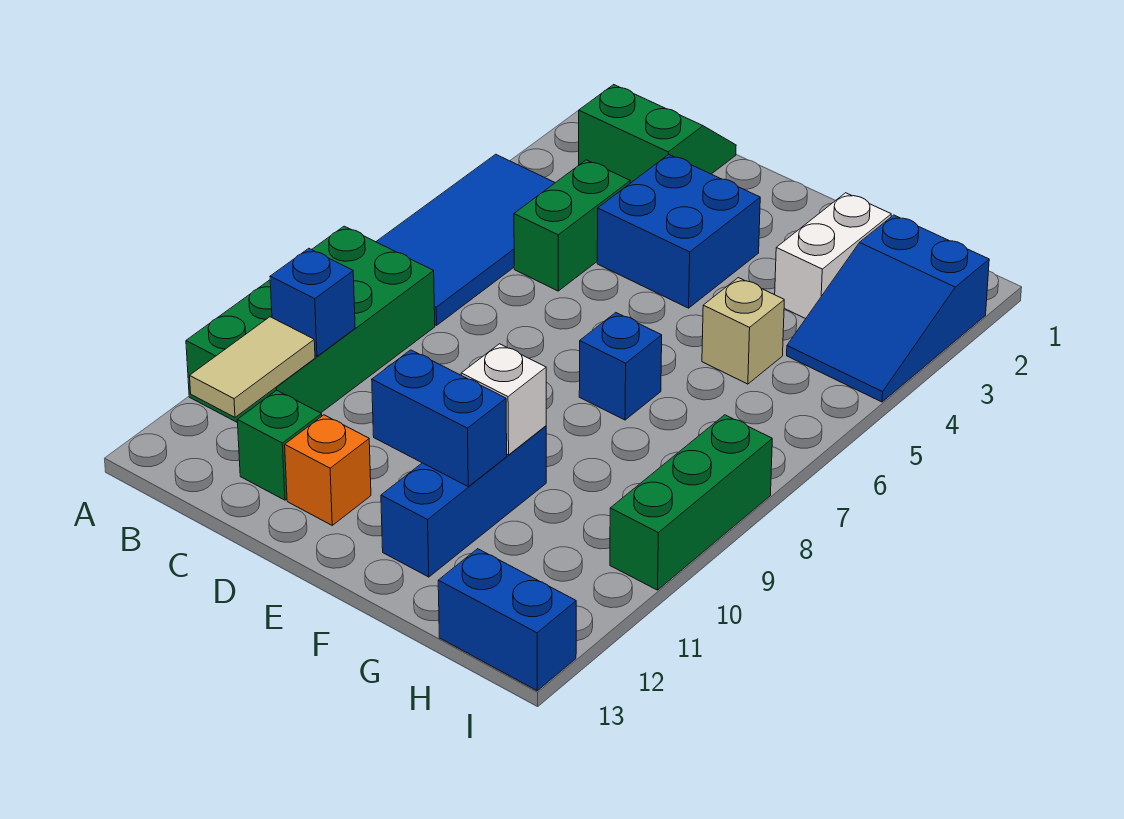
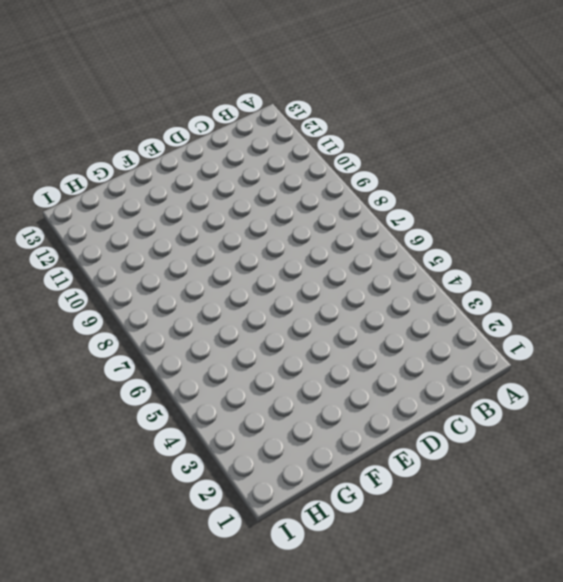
none -> blue 2x4 tile [376,154,555,325]
none -> green 2x4 brick [186,226,435,423]
none -> green 2x2 slope [579,85,736,183]

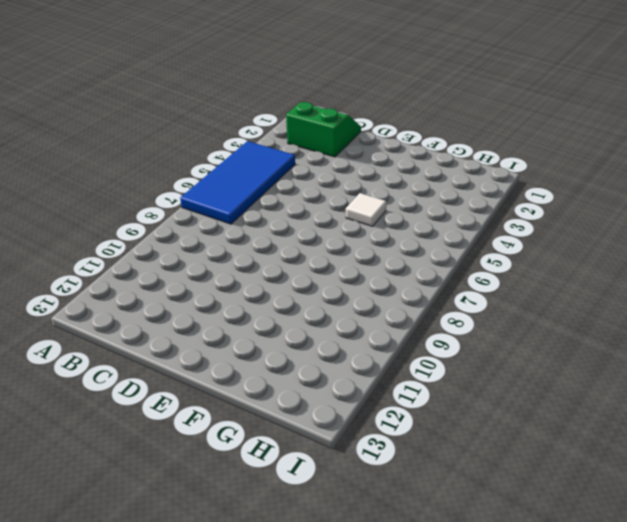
white 1x1 tile [346,193,386,226] -> none
none -> green 2x4 brick [186,226,435,423]
none -> green 1x2 brick [514,160,630,291]
none -> green 1x1 brick [237,390,322,500]

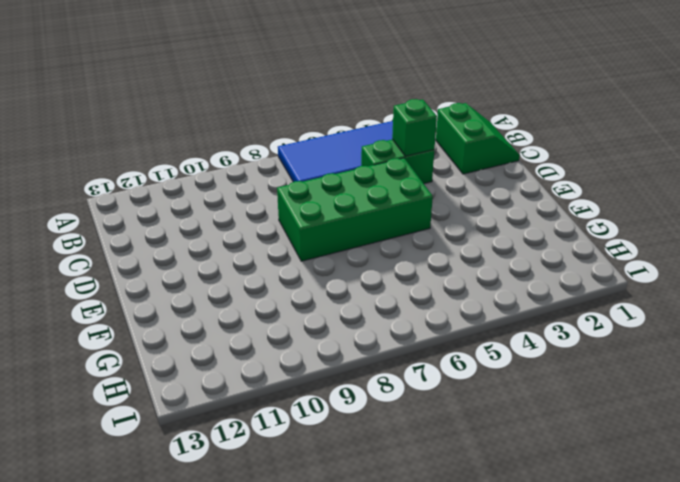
green 1x1 brick [392,99,437,156] -> green 1x1 brick moved to [237,390,322,500]
green 2x4 brick [277,158,433,261] -> green 2x4 brick moved to [186,226,435,423]
none -> blue 2x2 brick [597,154,760,308]
none -> orange 1x1 brick [285,415,371,525]
none -> blue 1x1 brick [579,313,662,420]

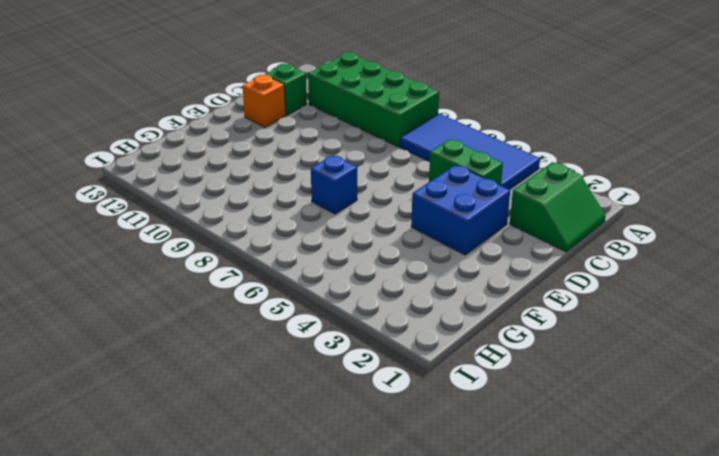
none -> blue 1x3 brick [381,426,546,577]
none -> white 1x2 brick [775,193,891,319]
none -> tan 1x1 brick [702,278,784,384]

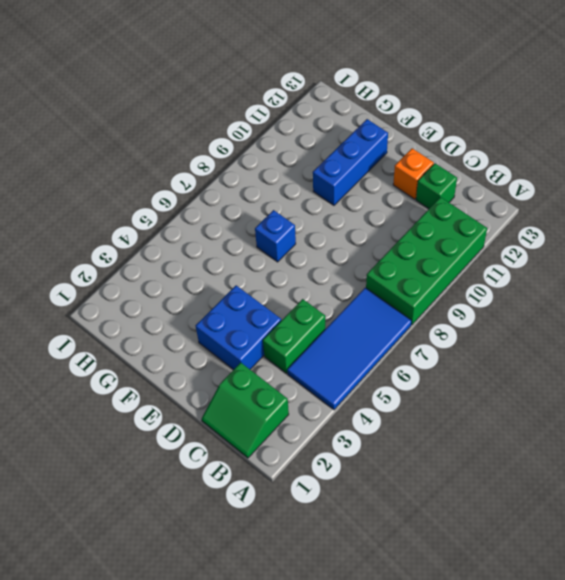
none -> white 1x2 brick [775,193,891,319]
none -> tan 1x1 brick [702,278,784,384]
none -> blue 2x3 slope [787,215,989,402]

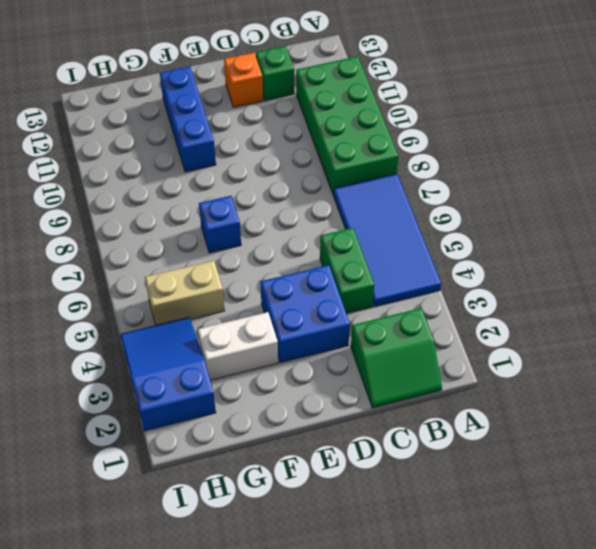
white 1x2 brick [198,312,278,380] -> white 1x2 brick turned to [775,193,891,319]
tan 1x2 brick [145,261,225,325] -> tan 1x1 brick [702,278,784,384]
none -> blue 1x2 brick [438,549,576,691]
none -> green 1x3 brick [610,415,772,590]
none -> blue 1x1 brick [270,248,355,356]

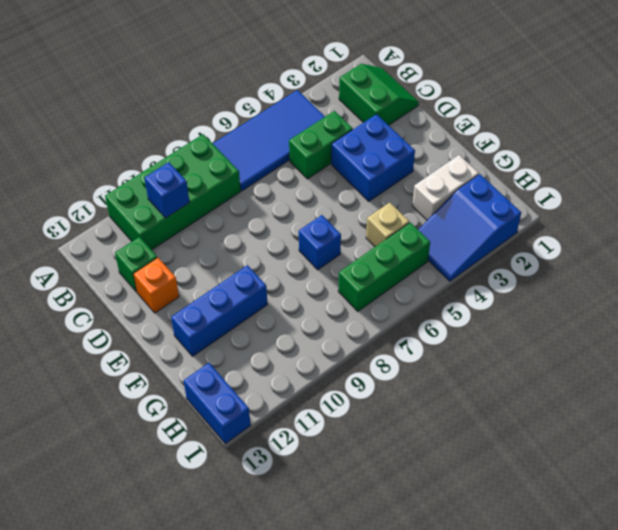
green 1x3 brick [338,222,430,311] -> green 1x3 brick moved to [610,415,772,590]
none -> tan 1x2 tile [190,317,315,417]
none -> blue 1x2 brick [372,350,507,487]
none -> white 1x1 brick [461,344,546,455]

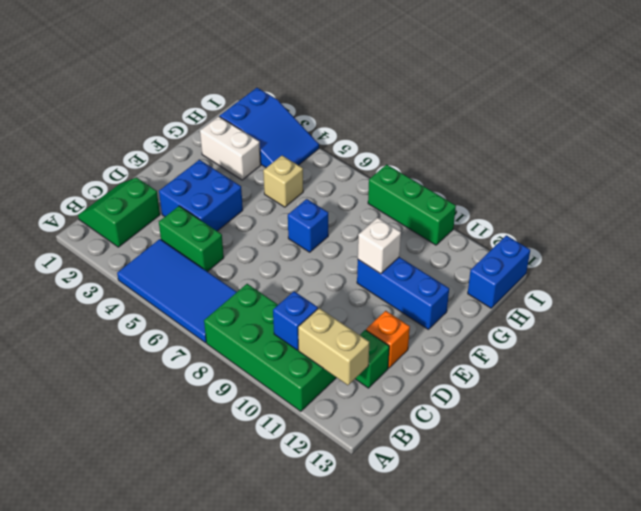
tan 1x2 brick [298,308,369,385] -> tan 1x2 tile [190,317,315,417]
none -> blue 1x2 brick [372,350,507,487]

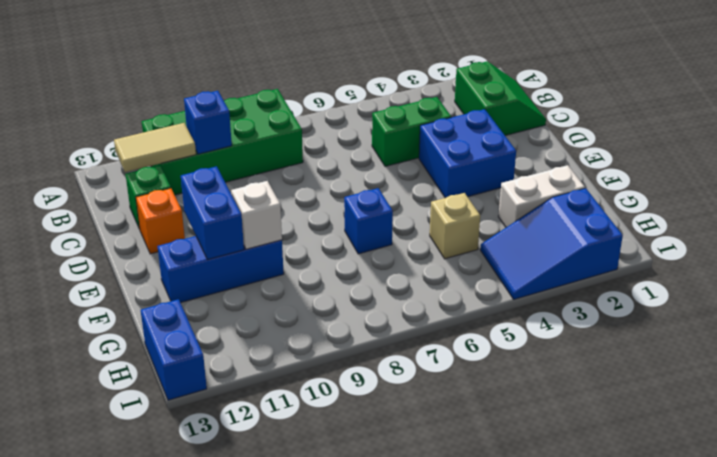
none -> blue 2x4 tile [376,154,555,325]
none -> green 1x3 brick [610,415,772,590]

